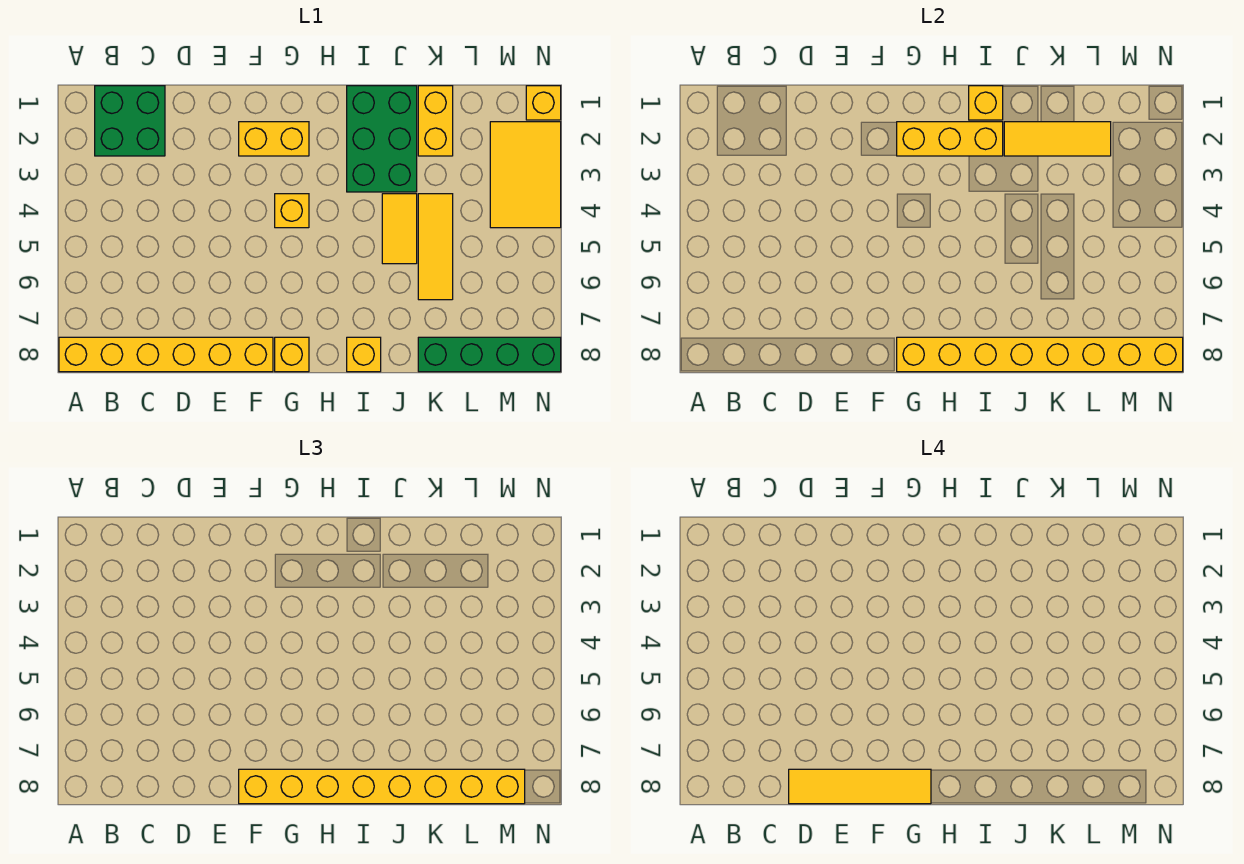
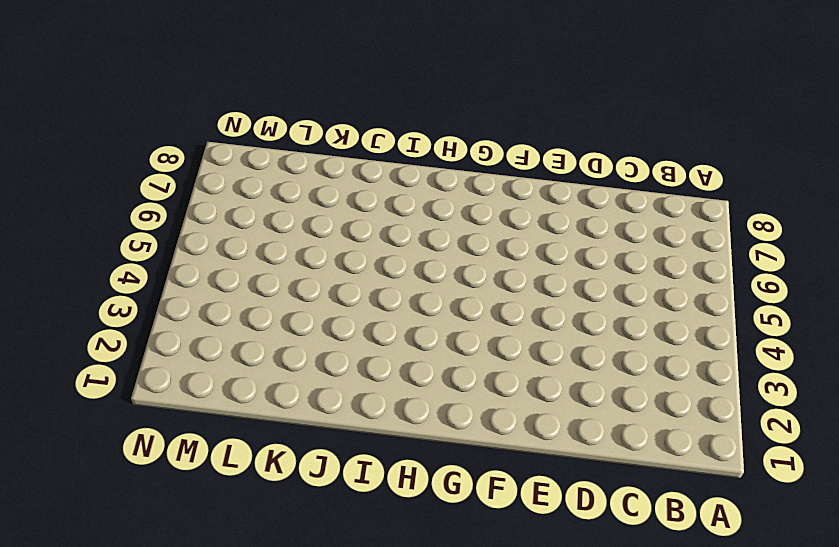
none -> yellow 1x6 brick [59,337,273,372]
none -> green 2x2 brick [95,86,165,156]
none -> yellow 1x2 brick [239,122,309,156]

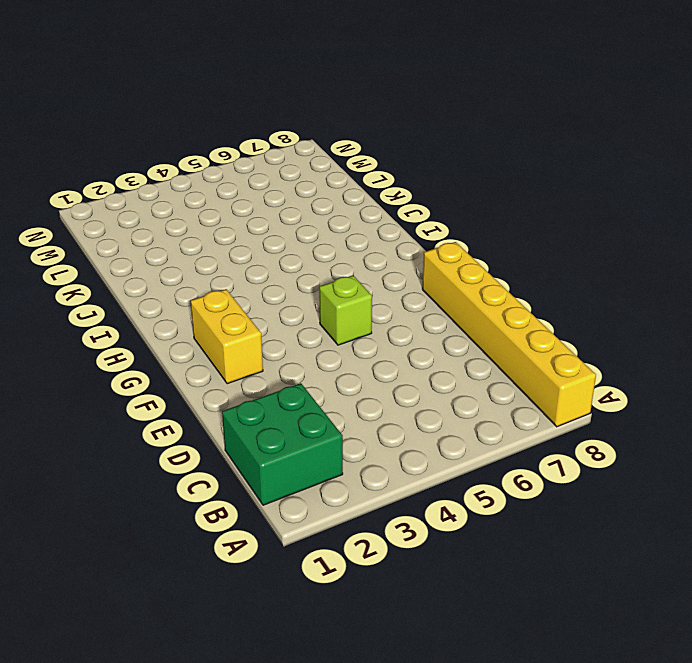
lime 1x1 brick [319,276,372,345] -> none
none -> yellow 1x1 brick [275,194,309,228]
none -> yellow 1x1 brick [275,337,309,372]
none -> green 2x3 brick [347,86,417,192]

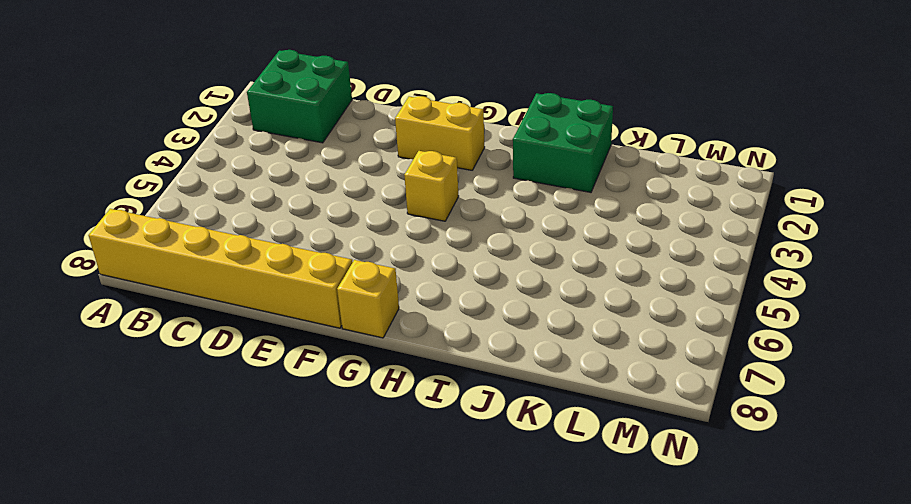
green 2x2 brick [513,93,613,192] -> green 2x3 brick [347,86,417,192]
none -> yellow 1x1 brick [347,337,381,372]
none -> yellow 1x2 tile [382,194,417,264]
none -> yellow 1x2 brick [418,86,453,156]

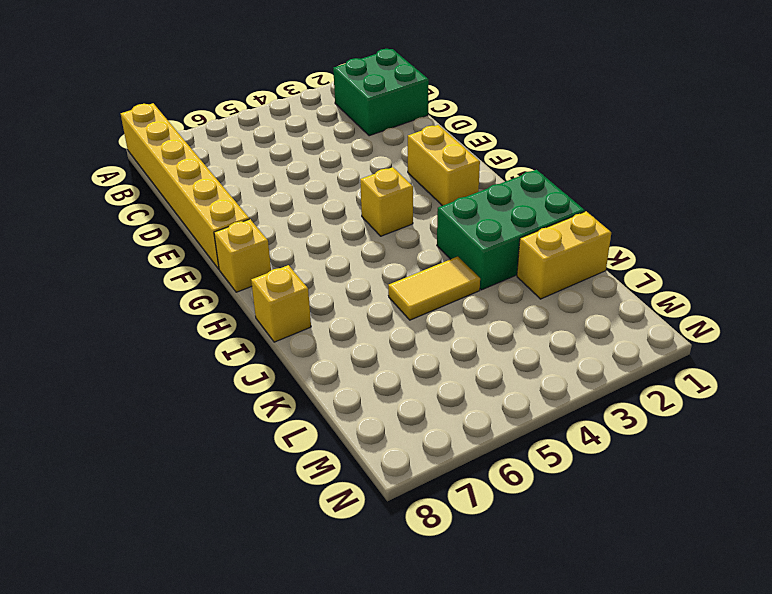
none -> yellow 1x3 tile [418,194,453,300]
none -> green 1x4 brick [418,337,561,372]
none -> yellow 2x3 tile [490,122,561,228]

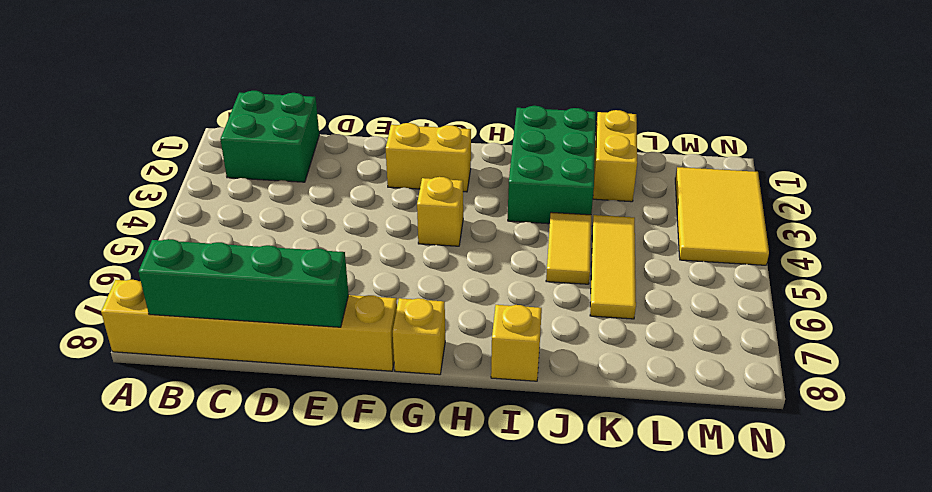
green 1x4 brick [139,239,349,327] -> green 1x4 brick moved to [418,337,561,372]
none -> yellow 1x1 brick [526,86,561,120]
none -> yellow 1x3 brick [897,122,1003,156]
none -> yellow 1x8 brick [897,337,1183,372]

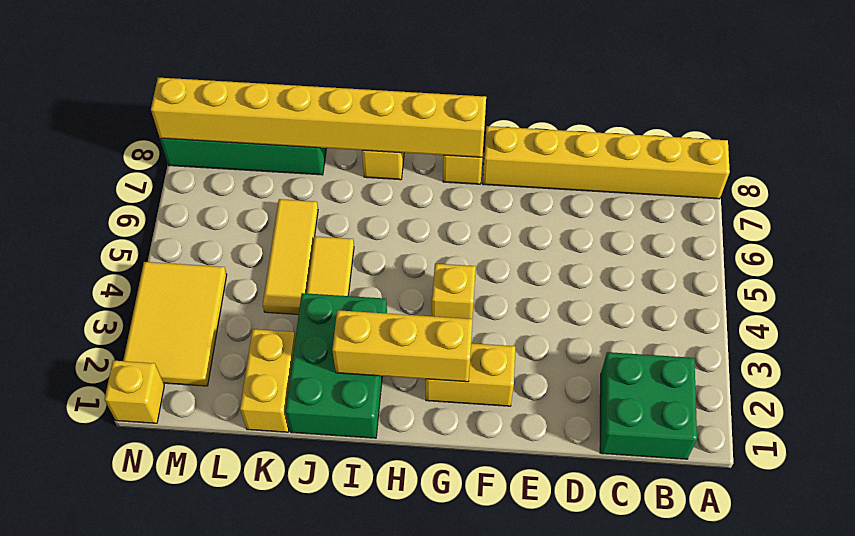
none -> yellow 1x1 brick [969,86,1003,120]
none -> yellow 1x3 tile [1004,122,1111,156]
none -> yellow 1x8 brick [239,769,525,804]

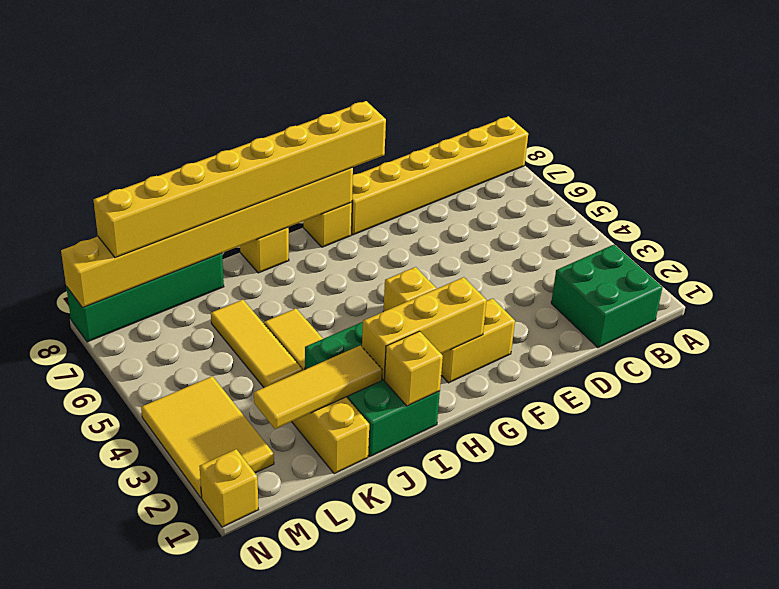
none -> yellow 1x4 tile [789,769,931,804]

